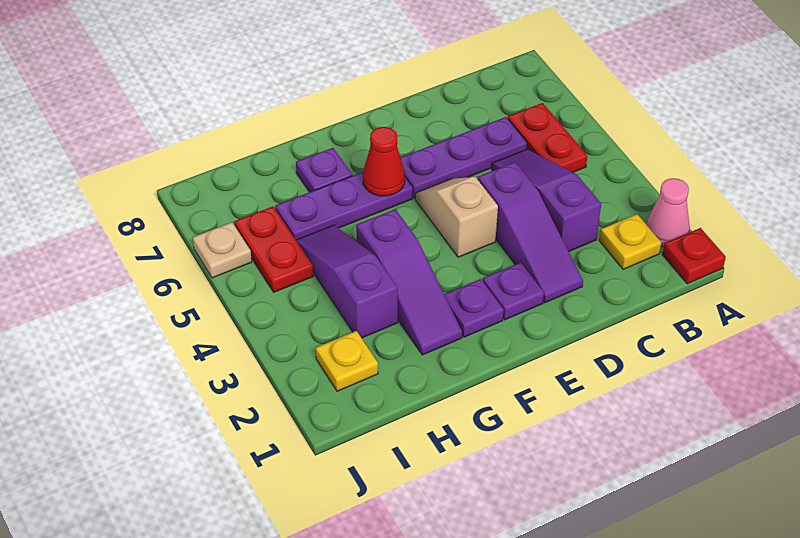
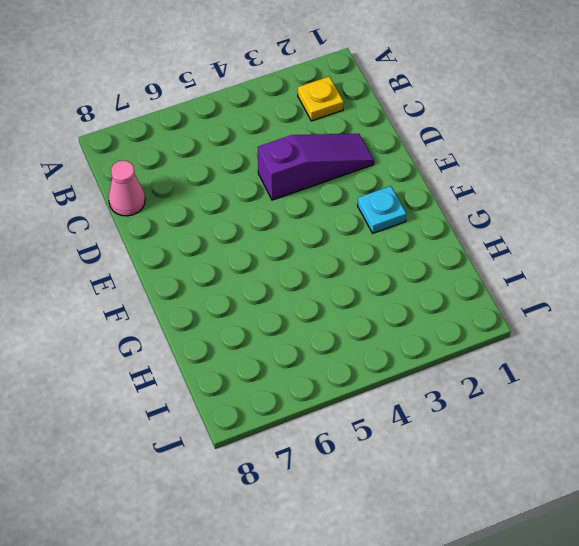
pink 1x1 cone [108,161,145,216] -> pink 1x1 cone moved to [646,178,690,247]
cyan 1x1 plate [357,186,406,233] -> purple 1x1 plate [444,279,504,337]
none -> red 1x1 plate [662,228,726,284]
none -> red 1x2 plate [508,103,587,172]
none -> purple 1x3 slope [492,149,601,251]

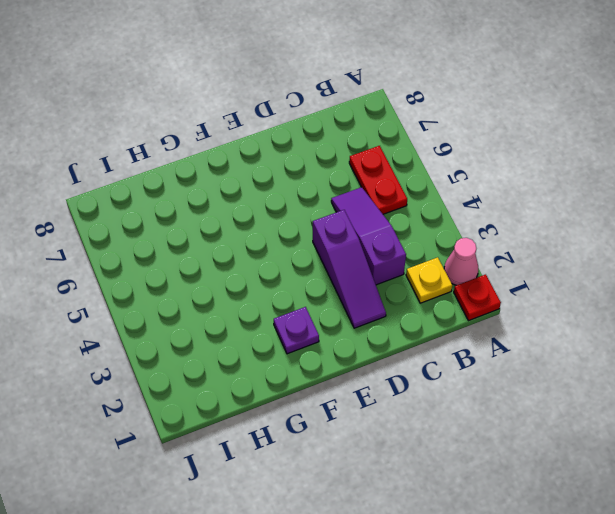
none -> purple 1x3 plate [401,117,527,198]
none -> purple 1x1 plate [483,263,544,320]
none -> tan 1x2 slope [415,177,498,257]

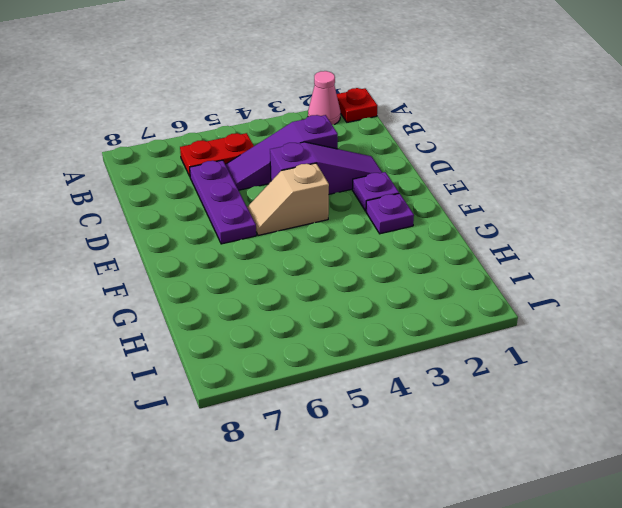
none -> yellow 1x1 plate [599,214,661,269]
none -> purple 1x3 plate [275,172,413,240]
none -> purple 1x3 slope [356,209,462,355]

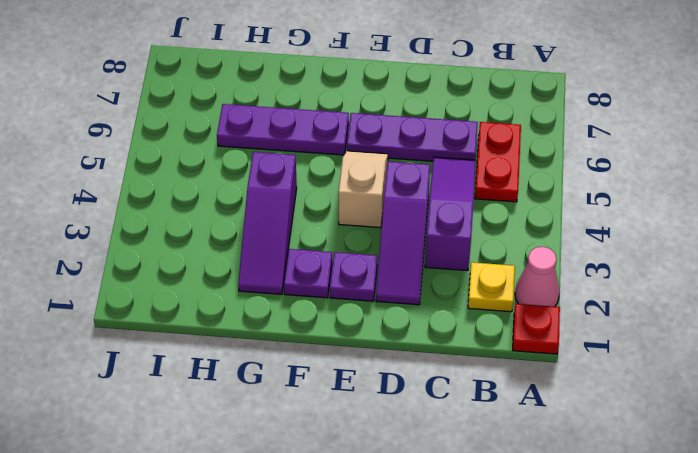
none -> purple 1x1 plate [296,148,352,192]
none -> purple 1x3 slope [296,225,398,338]
none -> yellow 1x1 plate [316,331,378,391]

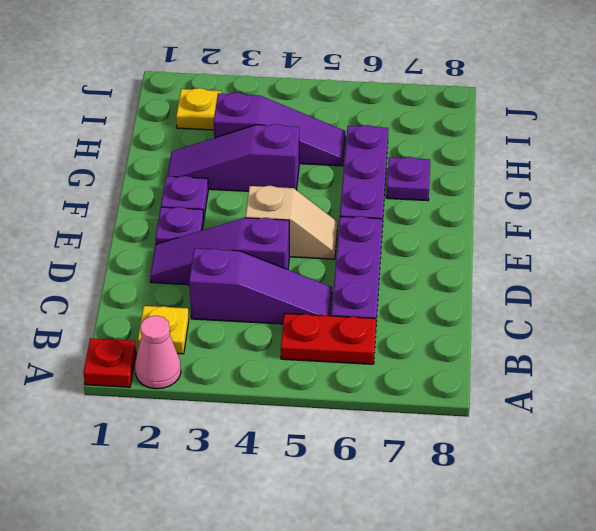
none -> red 1x2 plate [234,207,313,292]
none -> tan 1x1 plate [193,222,252,278]
none -> red 1x1 cone [363,127,405,196]

